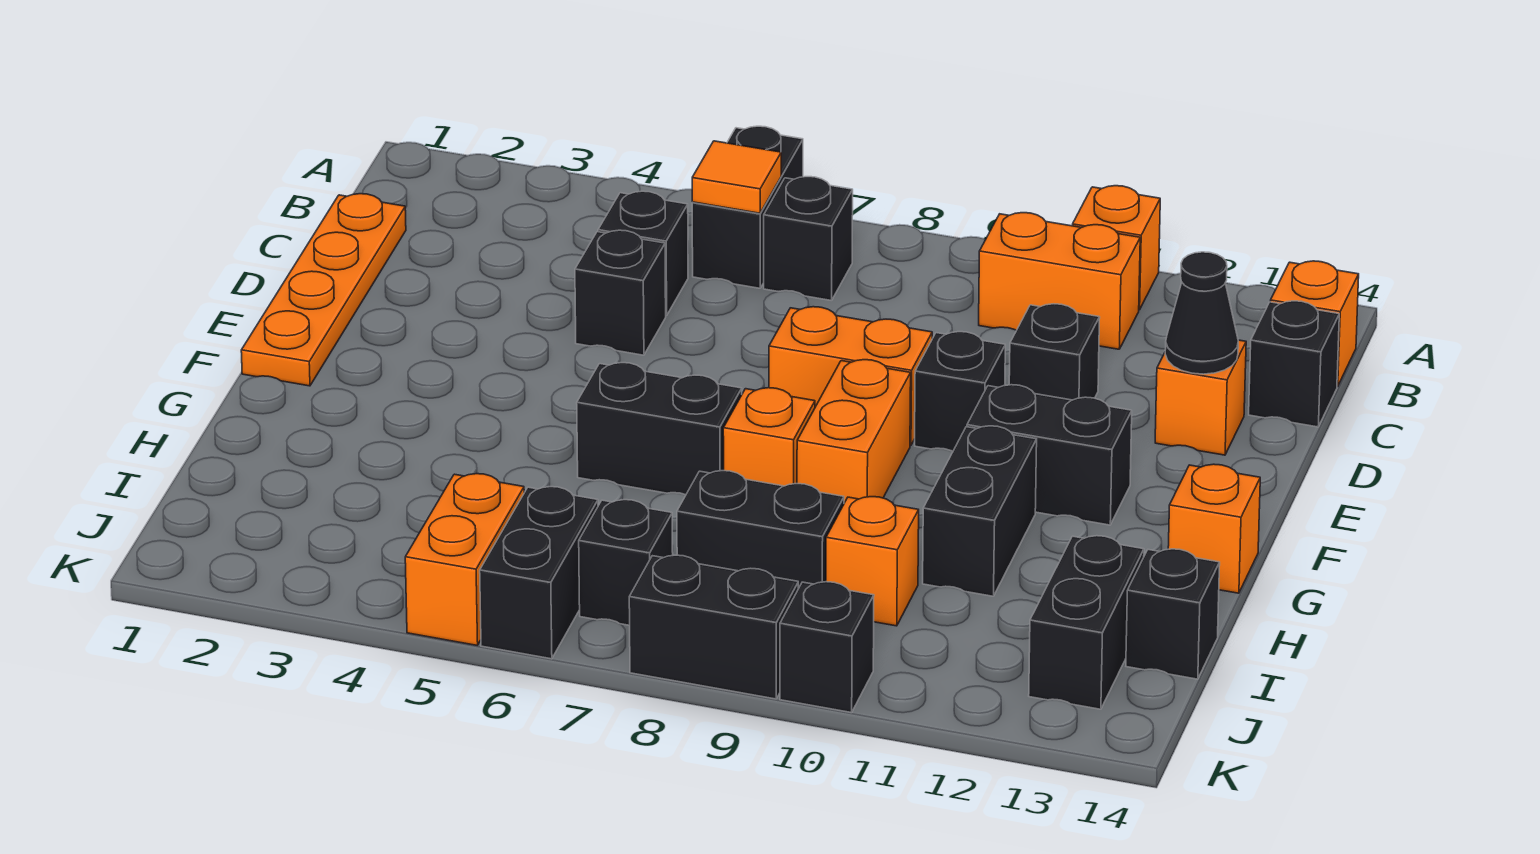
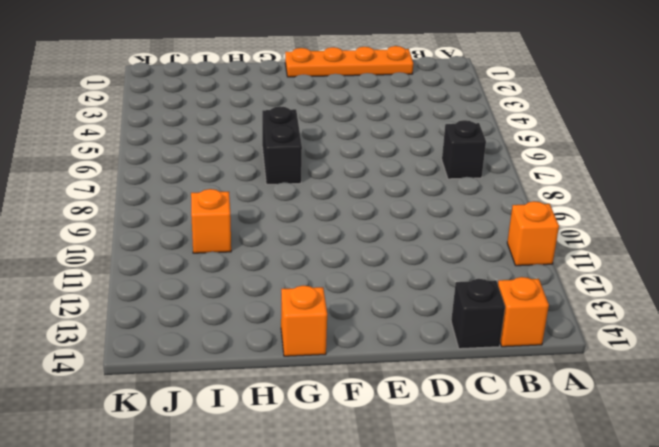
none -> black 1x2 brick [692,126,803,288]
none -> orange 1x2 brick [979,213,1140,349]
none -> black 1x1 brick [598,191,688,316]
none -> black 1x1 brick [575,230,666,355]

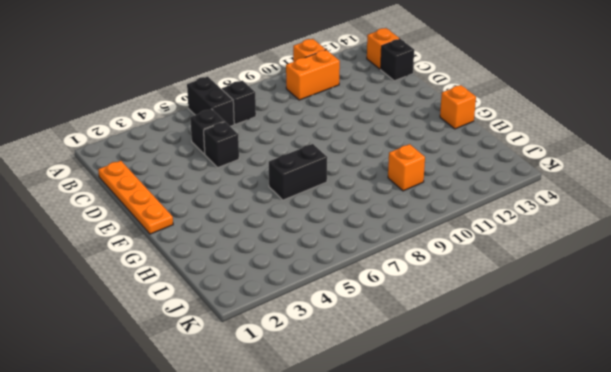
none -> black 1x1 brick [1009,304,1100,400]
none -> orange 1x1 brick [1155,340,1246,455]
none -> orange 1x2 brick [769,307,932,446]
none -> black 1x1 brick [915,332,1005,451]

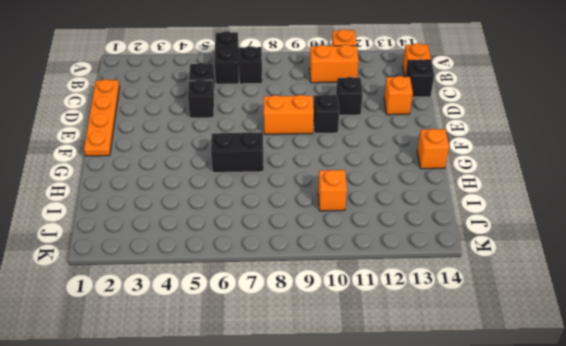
none -> orange 1x2 brick [797,360,911,503]
none -> black 1x2 brick [967,385,1132,525]
none -> orange 1x1 brick [723,388,815,486]
none -> black 1x2 brick [923,426,1037,596]

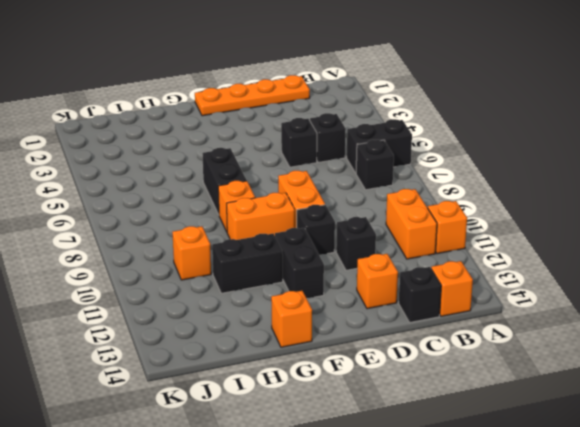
none -> black 1x2 brick [677,471,844,589]
none -> black 1x2 brick [1029,536,1144,709]
none -> black 1x1 brick [1126,549,1220,679]
none -> orange 1x2 brick [405,474,524,645]

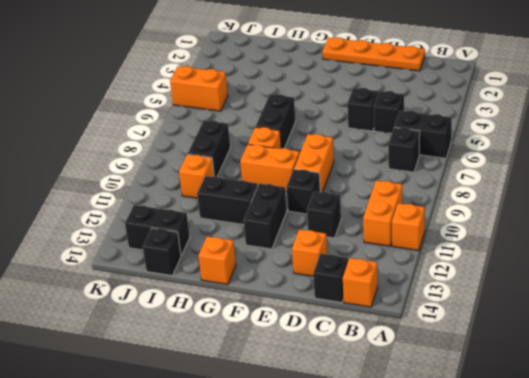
none -> black 1x2 brick [480,487,598,659]
none -> black 1x1 brick [579,500,673,625]
none -> black 1x2 brick [629,555,798,699]
none -> black 1x1 brick [780,582,874,713]

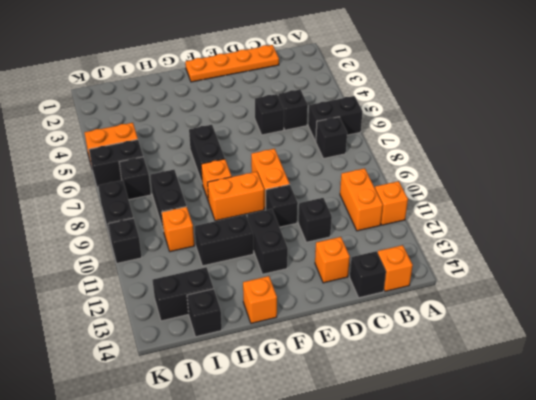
none -> orange 1x1 tile [692,141,781,213]
none -> black 1x1 cone [1165,252,1238,374]

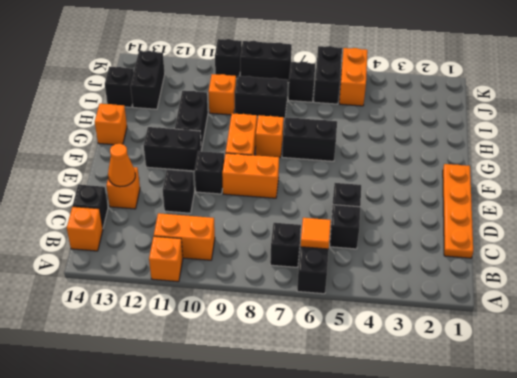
orange 1x1 cone [108,144,135,187] -> black 1x1 cone [1165,252,1238,374]

